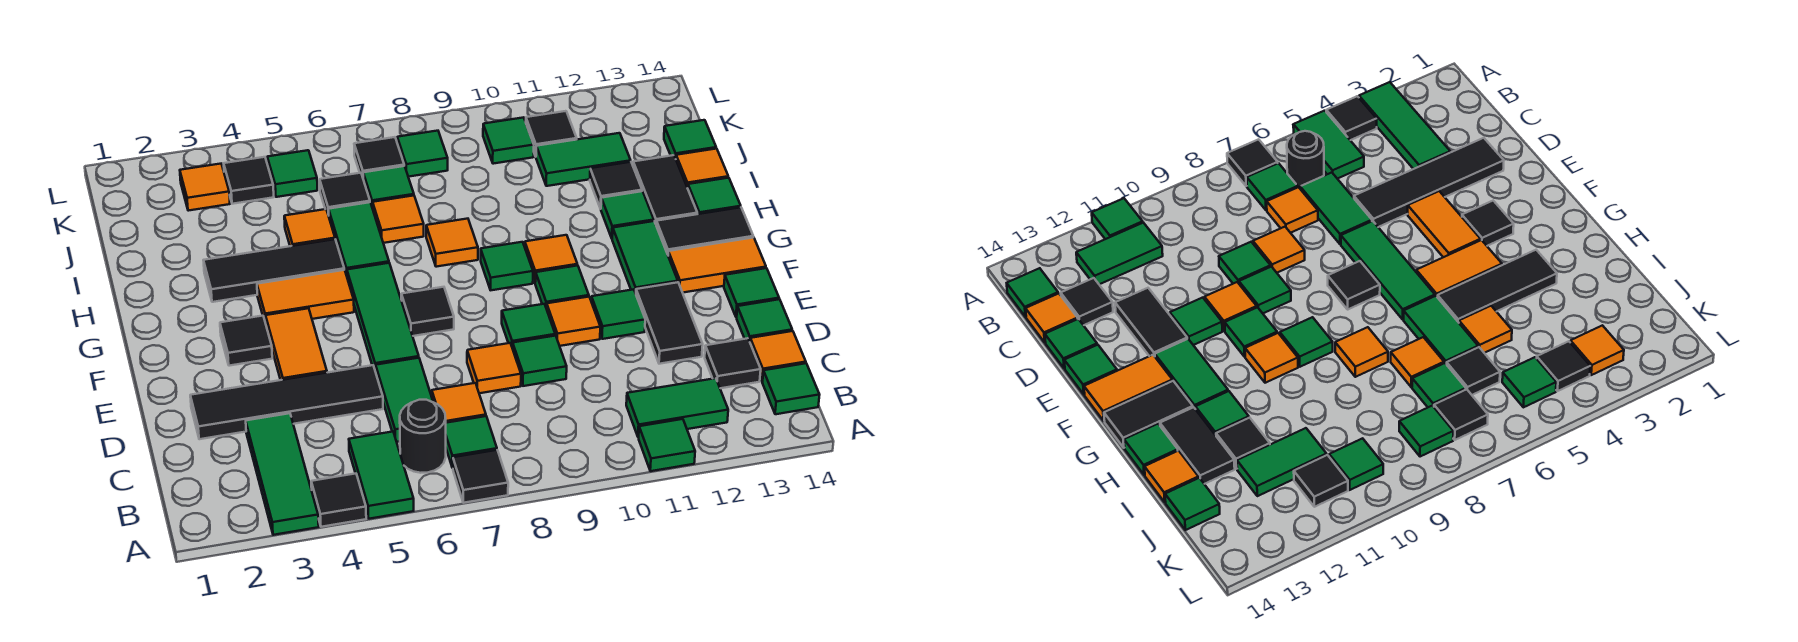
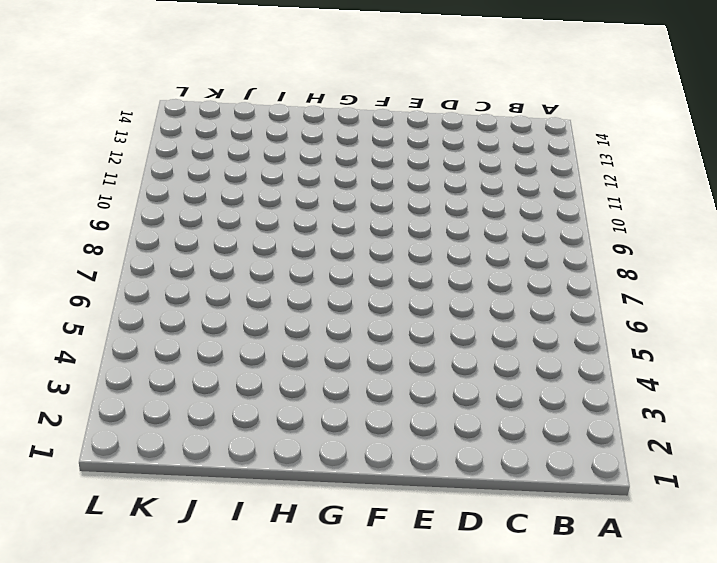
none -> green 1x3 tile [246,413,319,535]
none -> black 1x1 tile [311,473,366,527]
none -> green 1x2 tile [349,432,414,519]
none -> black 1x1 tile [453,450,508,503]

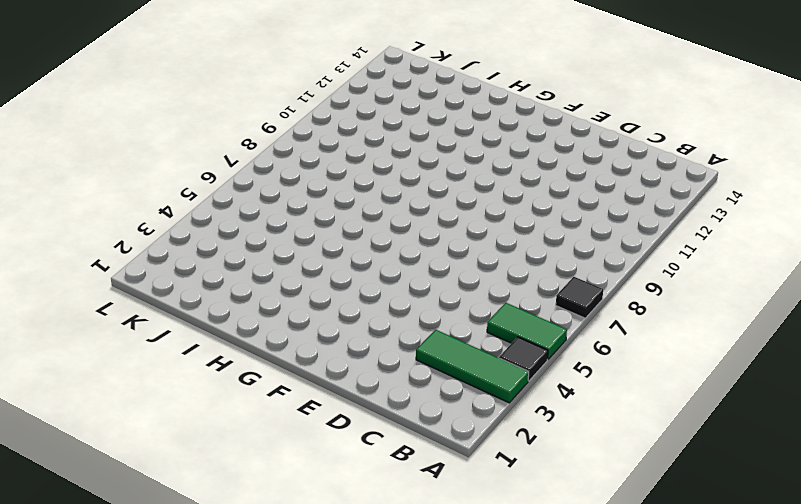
none -> green 1x1 tile [639,419,695,471]
none -> black 1x1 round brick [400,400,446,473]
none -> green 1x1 tile [446,416,497,468]
none -> green 1x2 tile [626,378,728,437]

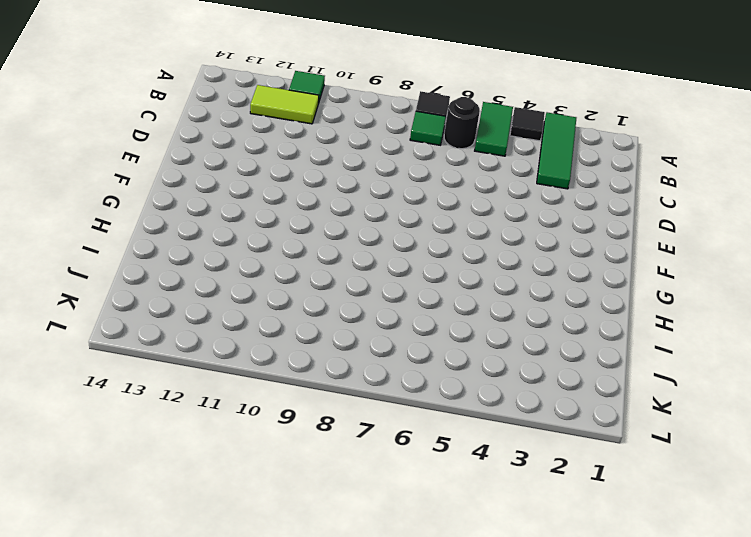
lime 1x2 tile [250,85,319,124] -> green 1x2 tile [626,378,728,437]
none -> green 1x1 tile [763,363,819,414]
none -> green 1x2 tile [376,358,433,442]
none -> orange 1x1 tile [432,383,486,423]
none -> black 1x1 tile [705,338,761,388]

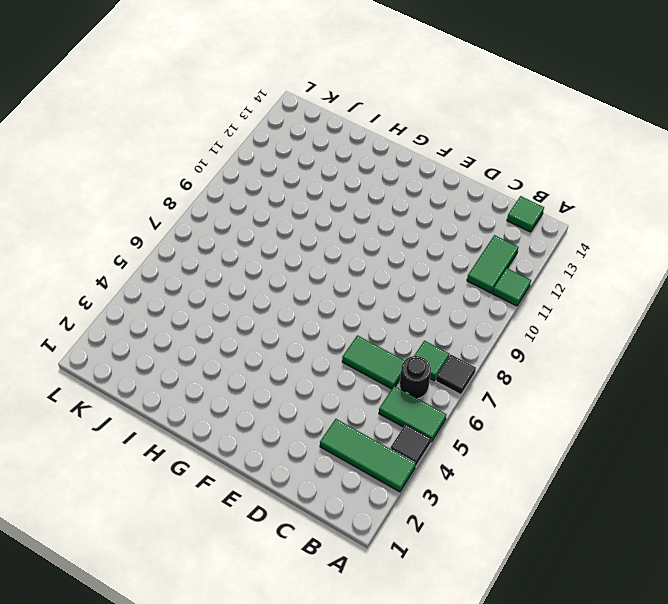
none -> orange 1x1 tile [432,383,486,423]
none -> black 1x1 tile [705,338,761,388]
none -> orange 1x1 tile [750,331,806,381]
none -> black 1x4 tile [190,365,383,439]

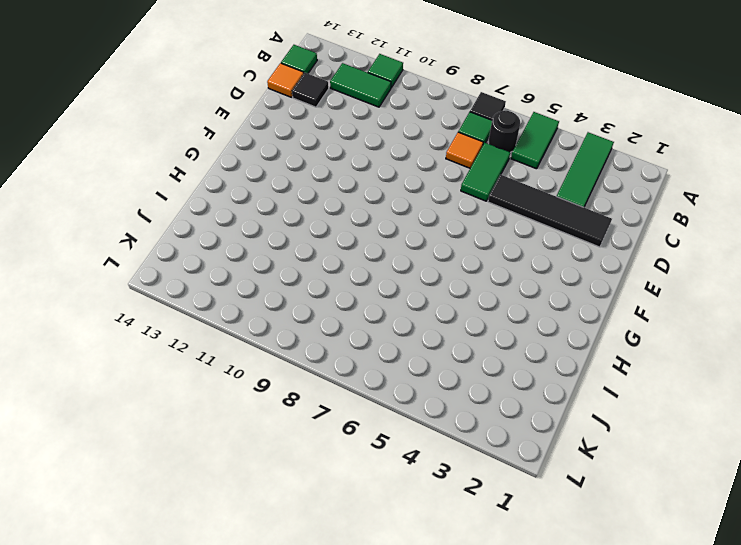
none -> black 1x1 tile [311,473,366,527]
none -> orange 1x1 tile [467,343,521,393]
none -> green 1x1 tile [513,336,567,386]
none -> black 1x2 tile [636,282,703,364]

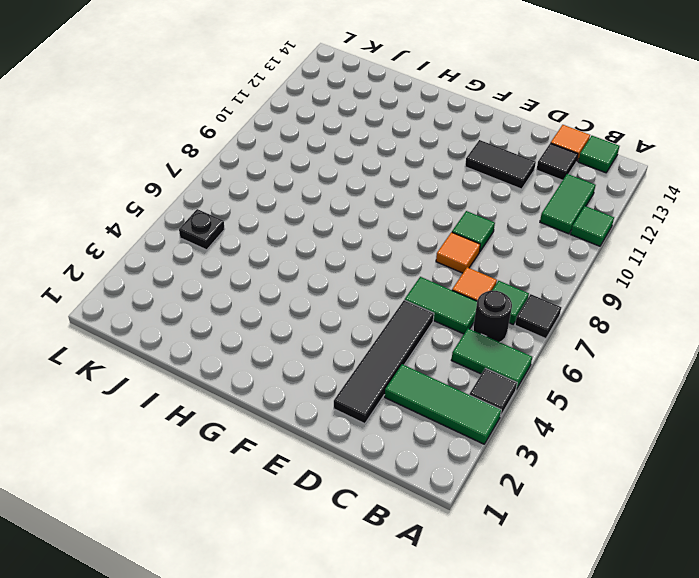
black 1x1 plate [179,209,225,250] -> green 1x1 tile [267,150,317,197]
none -> green 1x1 tile [737,299,792,341]
none -> orange 1x2 tile [266,308,327,380]
none -> green 1x3 tile [347,263,419,372]
none -> green 1x1 tile [502,304,555,348]

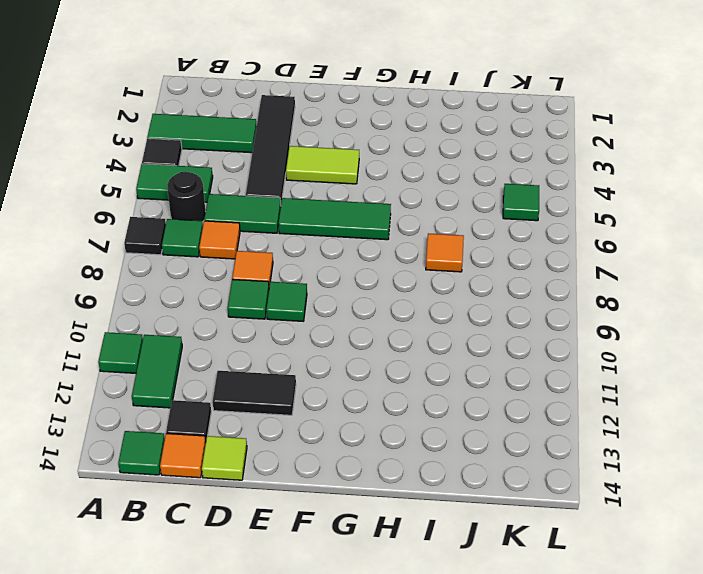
lime 1x1 tile [202,436,247,480] -> green 1x1 tile [737,299,792,341]
lime 1x2 tile [286,146,359,184] -> orange 1x2 tile [266,308,327,380]
none -> orange 1x1 tile [547,297,600,346]
none -> green 1x1 tile [591,289,645,339]
none -> green 1x1 tile [724,268,779,317]
none -> black 1x1 tile [220,316,272,366]

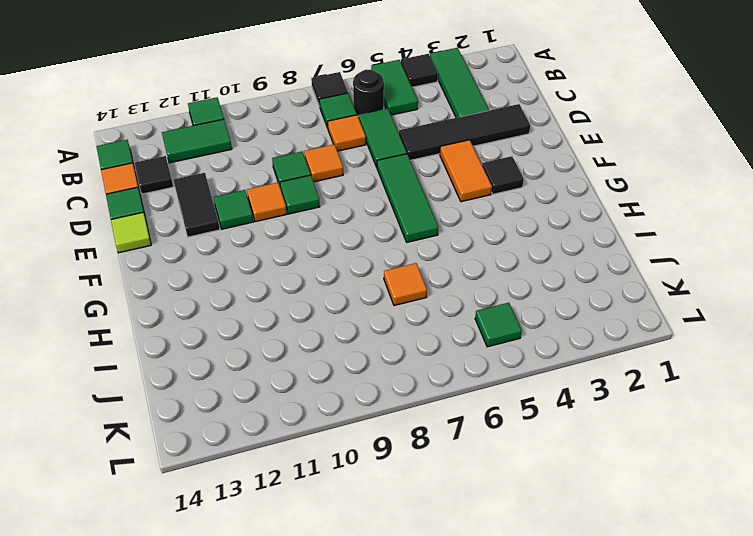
lime 1x1 tile [111,212,151,253] -> green 1x1 tile [724,268,779,317]
none -> black 1x1 tile [401,287,454,336]
none -> green 1x1 tile [535,265,589,309]
none -> green 1x2 tile [612,221,678,293]
none -> orange 1x2 tile [668,237,766,293]

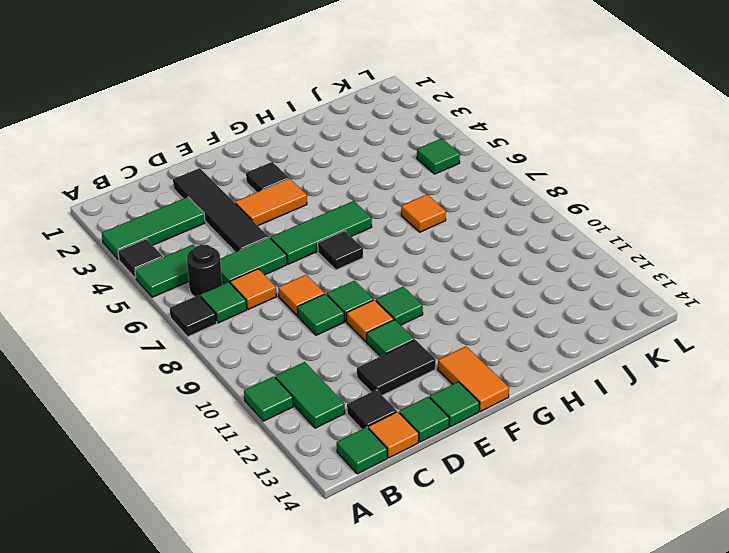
none -> green 1x2 tile [612,221,678,293]
none -> orange 1x2 tile [257,270,354,323]
none -> green 1x1 tile [481,242,533,290]
none -> orange 1x1 tile [525,235,577,282]

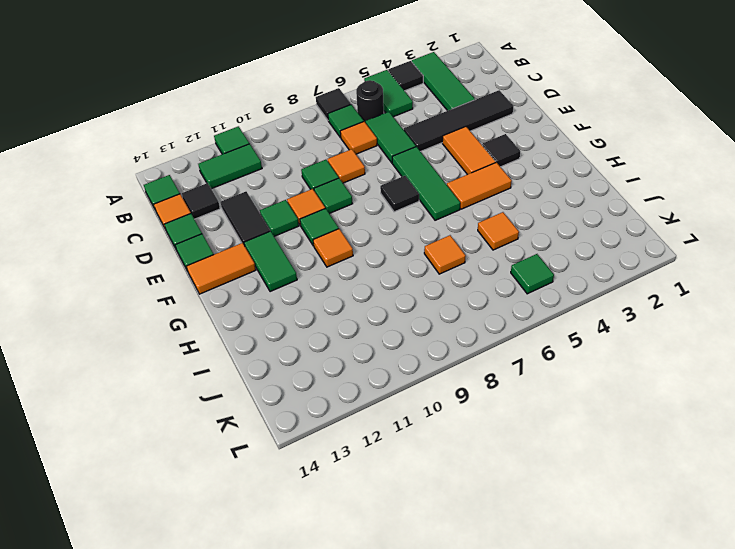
none -> green 1x1 tile [481,242,533,290]
none -> black 1x2 tile [656,207,753,254]
none -> black 1x3 tile [203,239,344,302]
none -> green 1x2 tile [329,202,389,275]

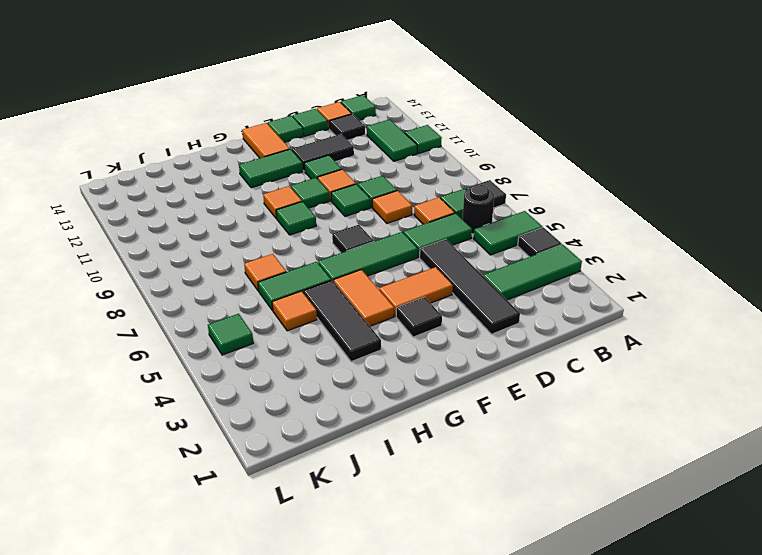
none -> black 1x2 tile [656,207,753,254]
none -> orange 1x1 tile [426,219,478,267]
none -> green 1x1 tile [601,191,654,238]
none -> black 1x2 tile [633,155,697,223]

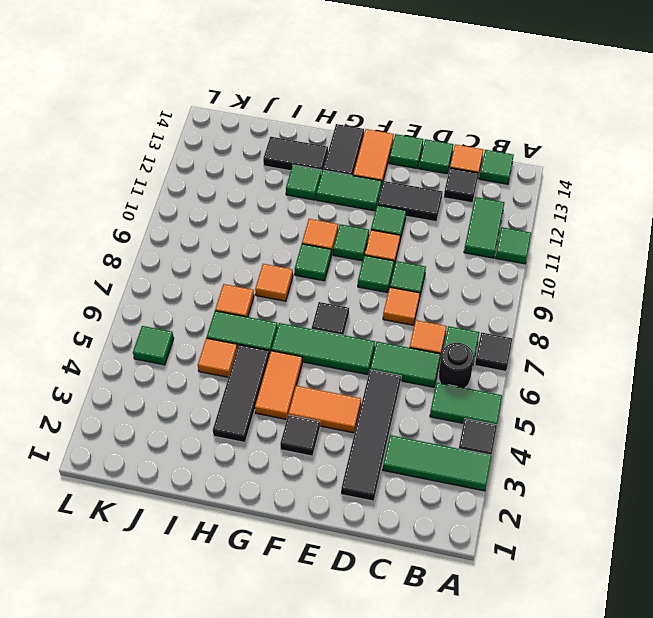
none -> green 1x1 tile [688,178,741,214]
none -> black 1x1 tile [590,162,642,209]
none -> orange 1x1 tile [676,149,728,188]
none -> black 1x1 tile [320,173,370,216]

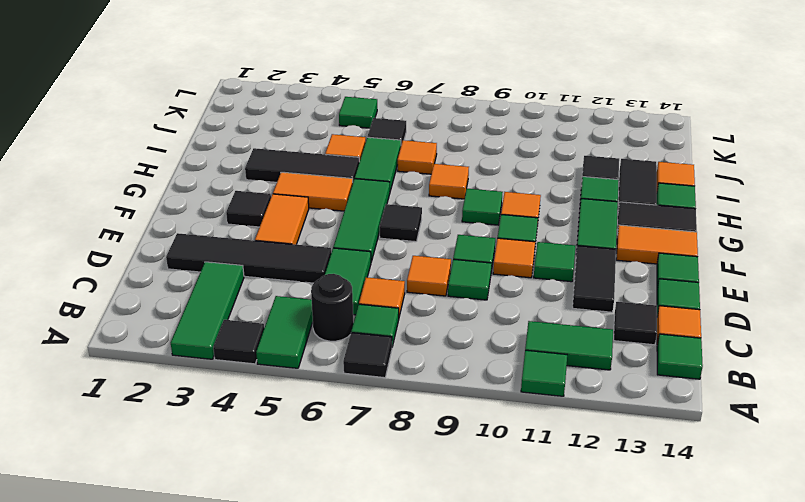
none -> green 1x1 tile [363,166,414,208]
none -> green 1x2 tile [536,133,631,186]
none -> green 1x1 tile [664,120,716,159]
none -> orange 1x1 tile [180,164,230,211]

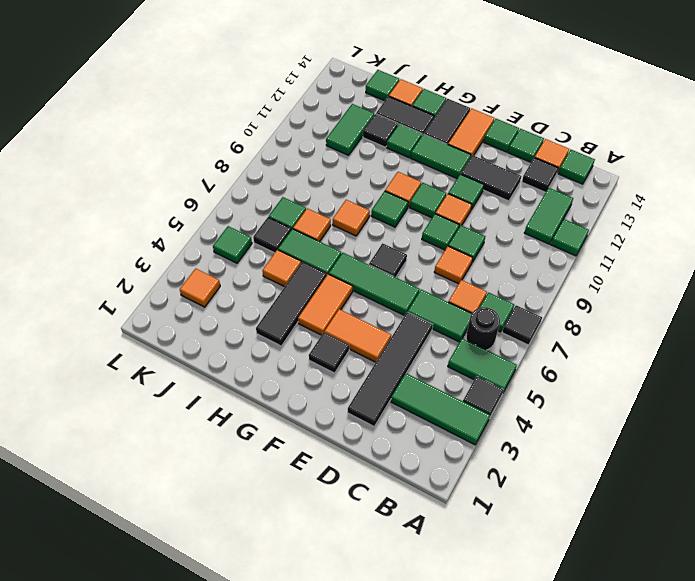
none -> black 1x1 tile [224,157,274,204]
none -> black 1x1 tile [354,137,404,177]
none -> green 1x1 tile [397,131,448,177]
none -> green 1x1 tile [483,117,534,164]

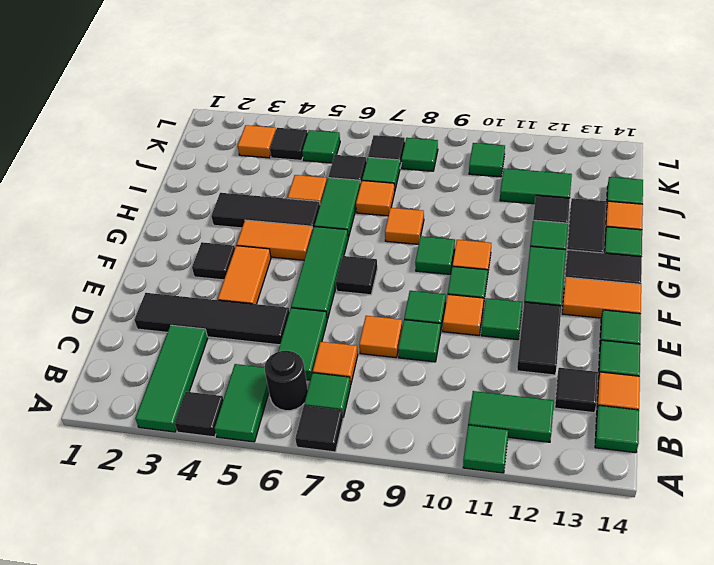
none -> black 1x1 tile [526,111,577,156]

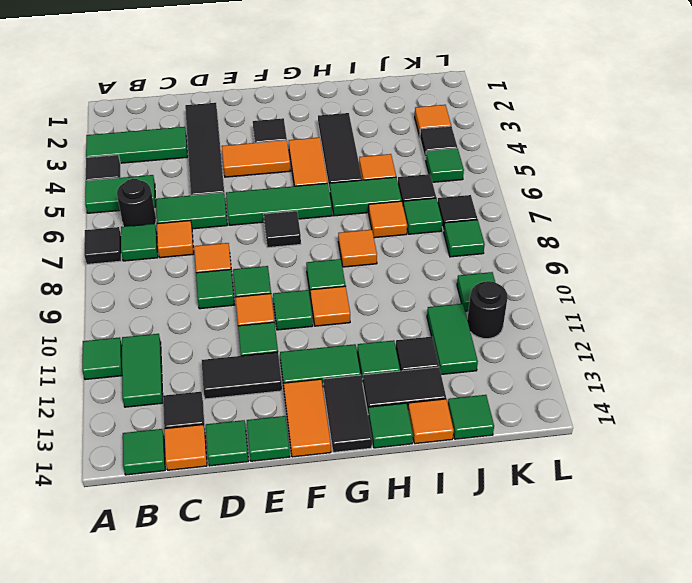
black 1x1 round brick [467,281,508,339] -> black 1x1 tile [526,111,577,156]

